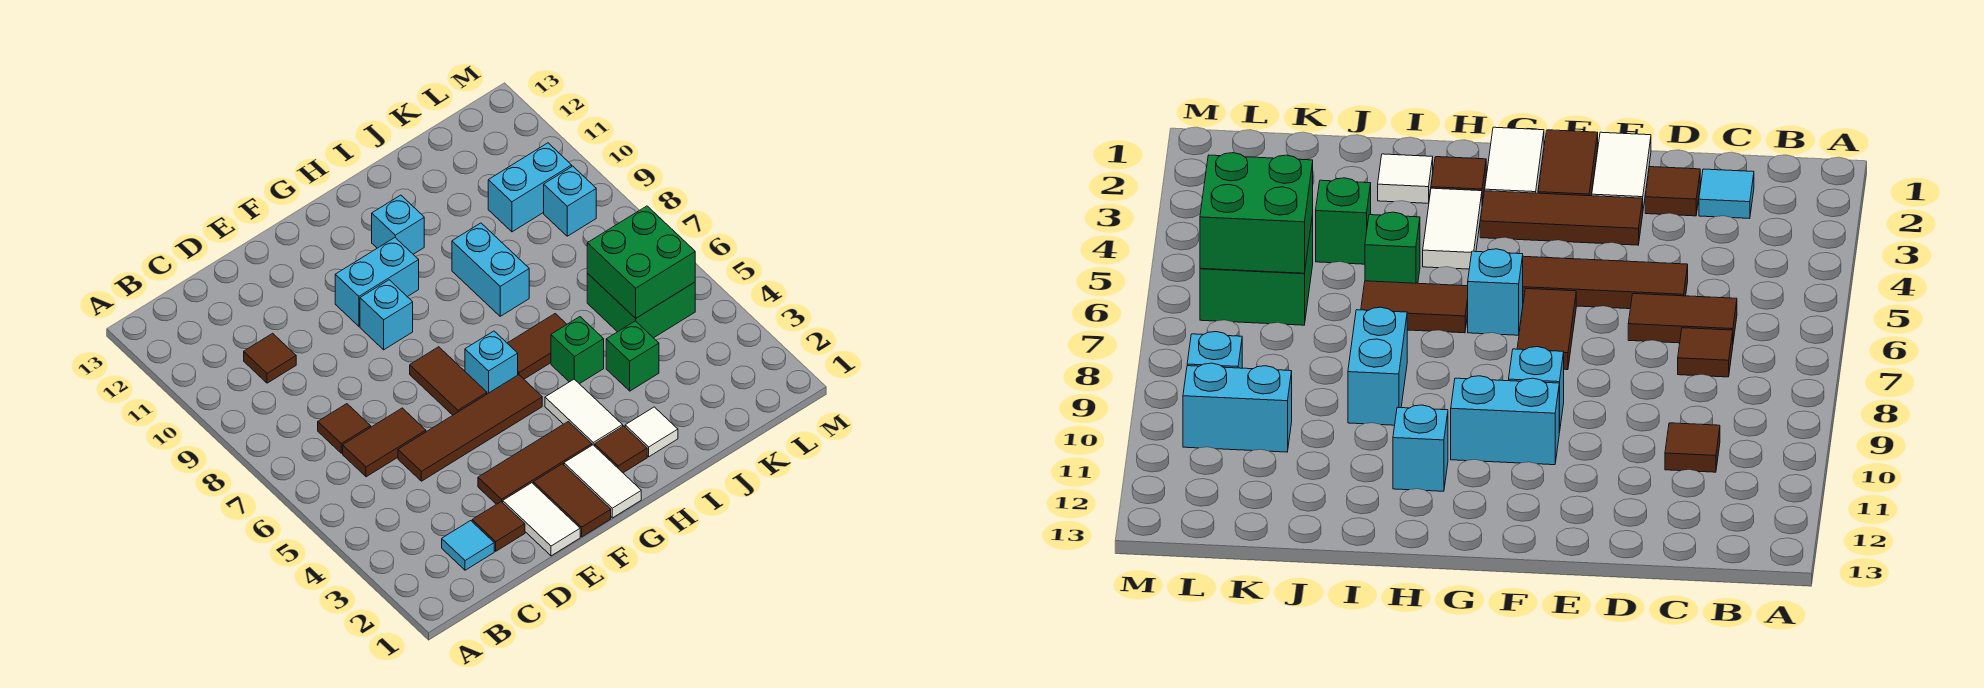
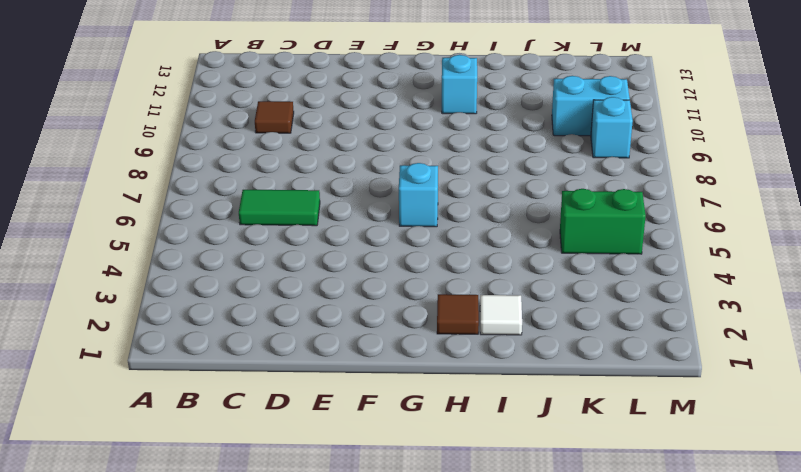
green 1x2 tile [239,190,320,226] -> brown 1x2 tile [343,408,426,477]
green 1x2 brick [560,189,646,254] -> green 2x2 brick [587,273,695,338]
none -> cyan 1x1 tile [442,521,494,570]
none -> brown 1x1 tile [318,404,371,453]
none -> brown 1x1 tile [472,502,525,551]

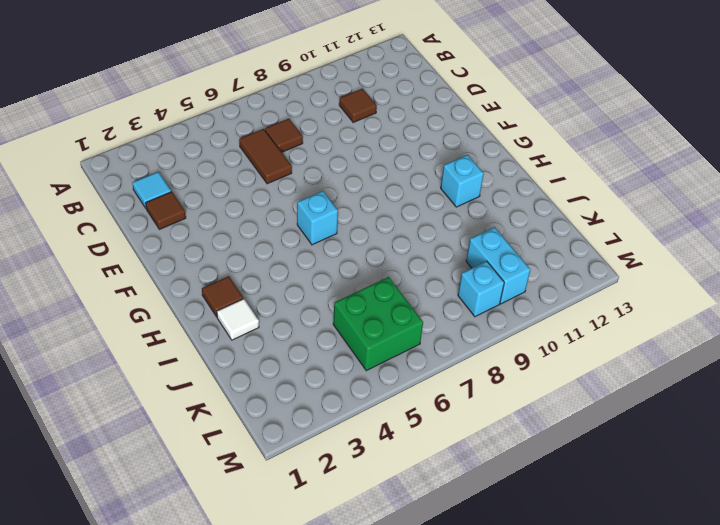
none -> brown 1x4 tile [398,375,542,481]
none -> white 1x2 tile [503,483,580,556]
none -> brown 1x3 tile [478,421,592,504]

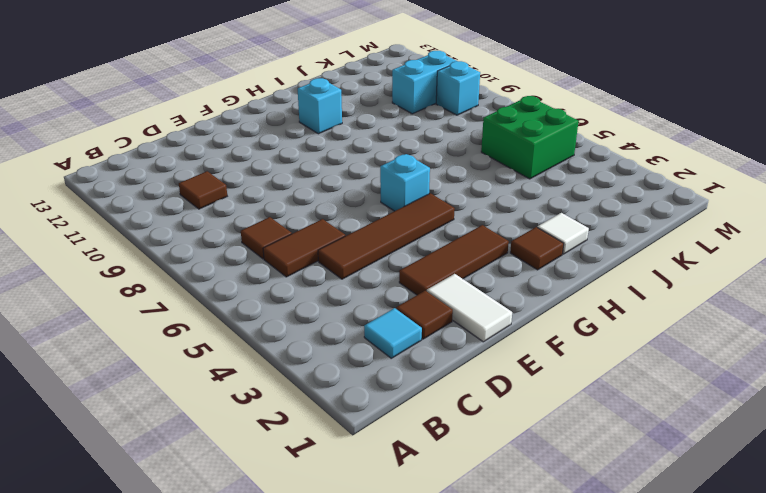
none -> brown 1x2 tile [533,464,611,537]
none -> brown 1x2 tile [410,347,487,415]
none -> cyan 1x1 brick [360,280,413,350]

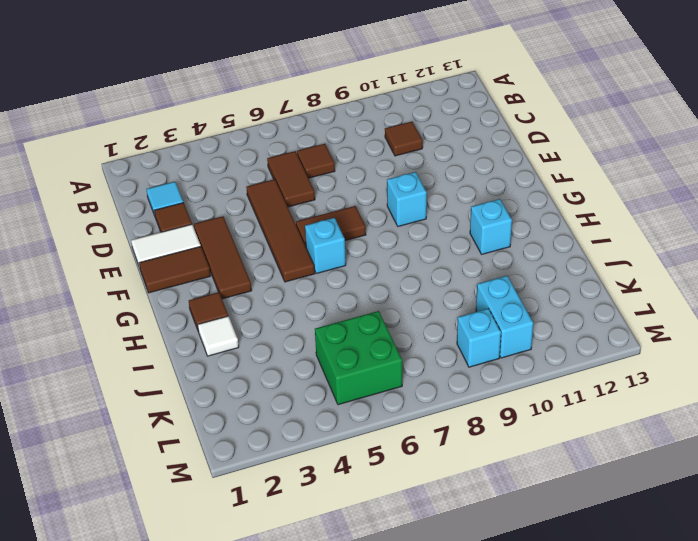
none -> cyan 1x2 brick [335,238,419,326]
none -> white 1x2 tile [564,445,641,518]
none -> white 1x2 tile [545,379,623,446]

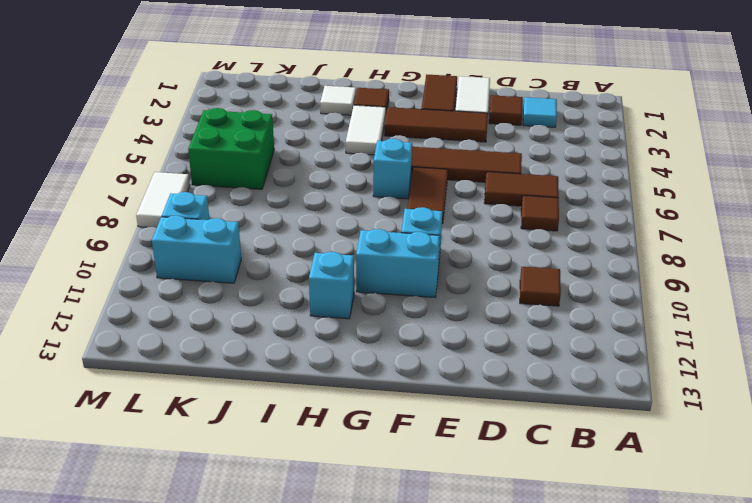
white 1x2 tile [136,172,190,228] -> white 1x2 tile moved to [564,445,641,518]
none -> brown 1x2 tile [507,314,567,379]
none -> green 1x1 brick [551,317,604,384]
none -> cyan 1x2 brick [452,223,529,316]

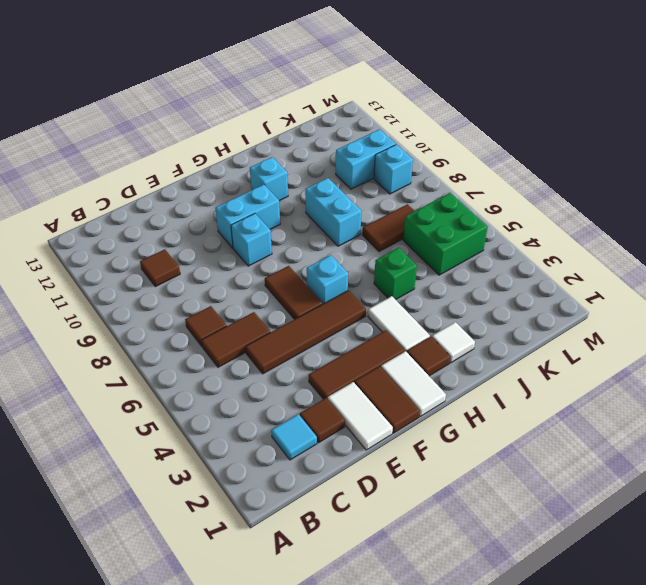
brown 1x2 tile [362,204,414,252] -> brown 1x2 tile moved to [507,314,567,379]
none -> green 1x1 brick [606,321,659,391]
none -> green 2x2 brick [587,206,695,318]

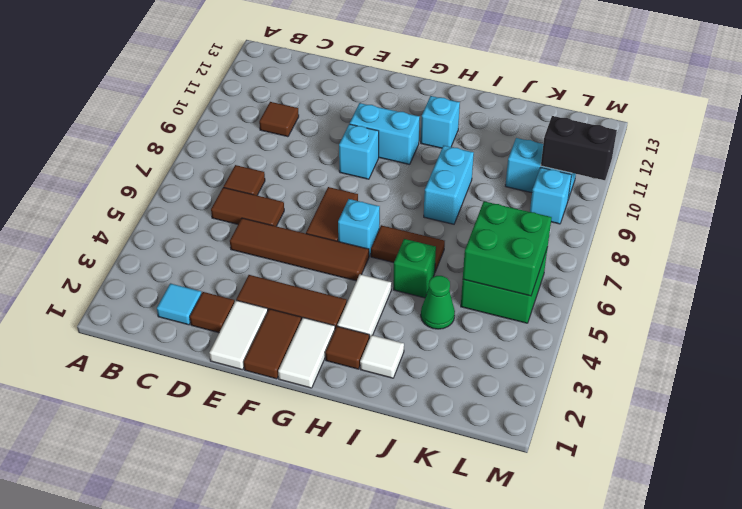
green 1x1 cone [421,276,455,329] -> green 1x1 brick [606,321,659,391]
black 1x2 brick [541,116,617,180] -> none

